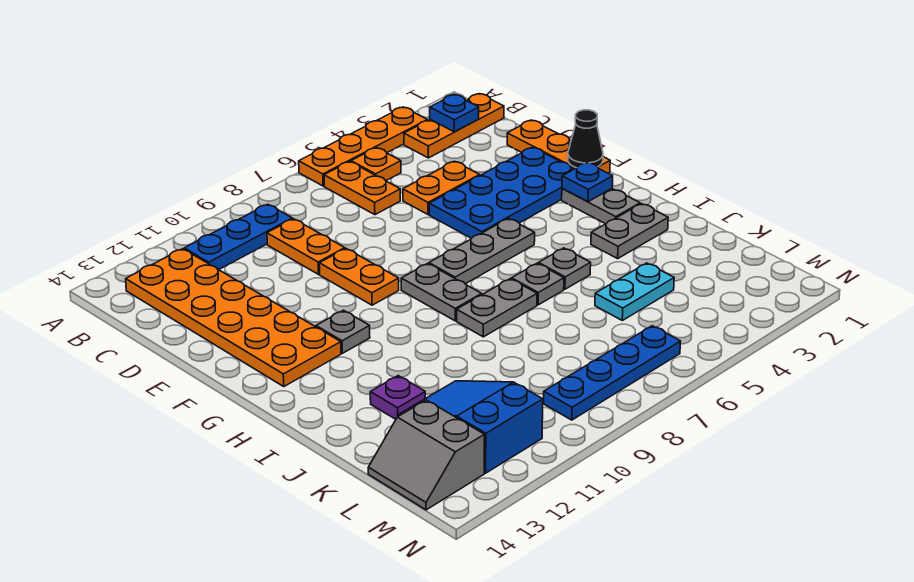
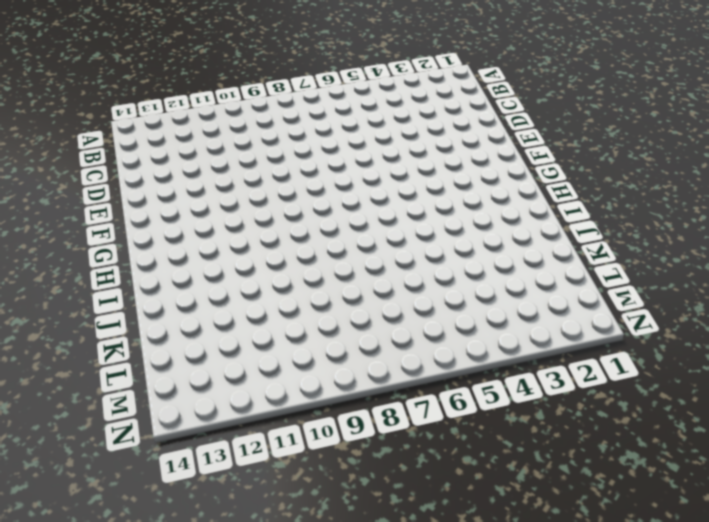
none -> orange 1x4 plate [299,107,427,186]
none -> orange 1x3 plate [404,94,504,158]
none -> orange 1x1 plate [351,148,401,180]

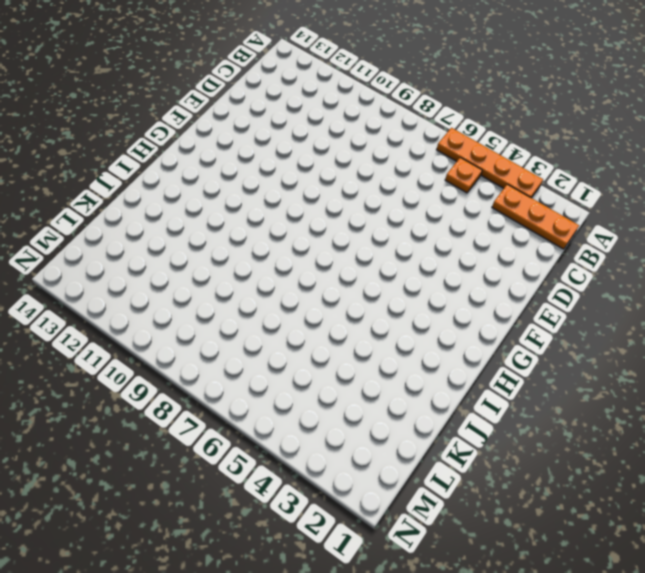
none -> orange 1x2 plate [324,162,400,215]
none -> blue 1x3 plate [184,204,292,270]
none -> orange 2x6 plate [126,249,341,387]

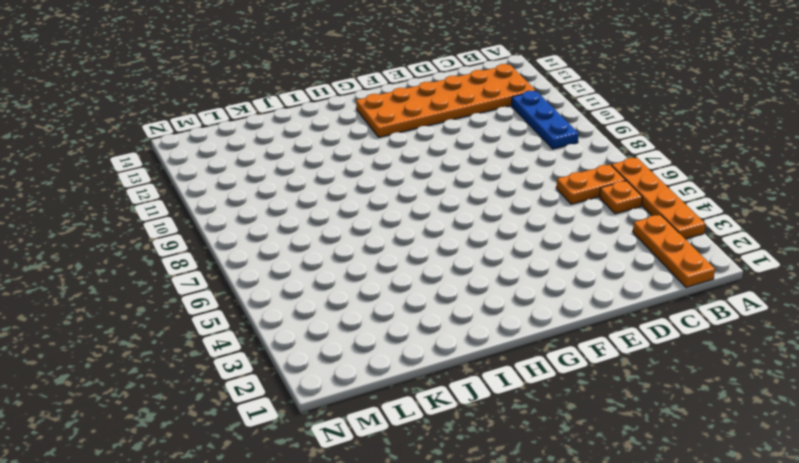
none -> orange 1x2 plate [267,219,345,274]
none -> orange 1x3 plate [507,120,610,173]
none -> orange 1x2 plate [403,161,480,215]

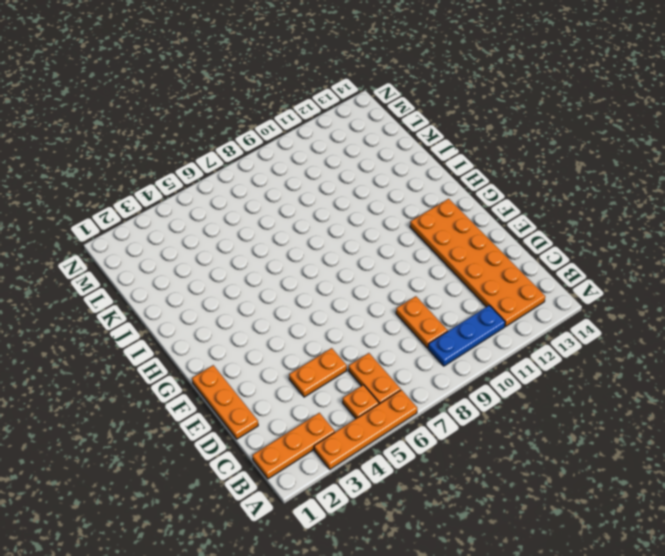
none -> blue 2x4 plate [429,147,574,238]
none -> orange 1x2 plate [319,249,399,305]
none -> grey 1x2 plate [562,188,640,224]

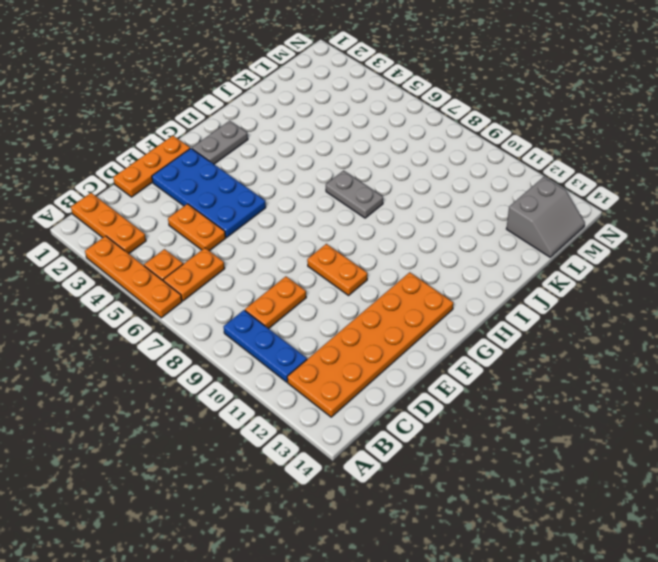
orange 1x2 plate [307,244,367,295] -> orange 1x2 plate turned to [319,249,399,305]
none -> grey 1x3 plate [429,218,535,284]
none -> grey 1x2 plate [401,263,482,321]
none -> grey 1x1 plate [316,310,370,353]

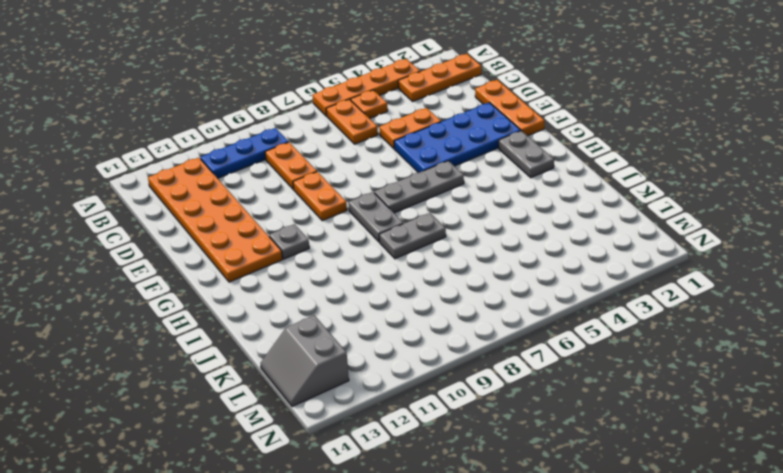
none -> grey 1x2 plate [591,204,668,259]
none -> grey 1x1 plate [538,248,591,289]
none -> grey 1x1 plate [512,263,564,305]

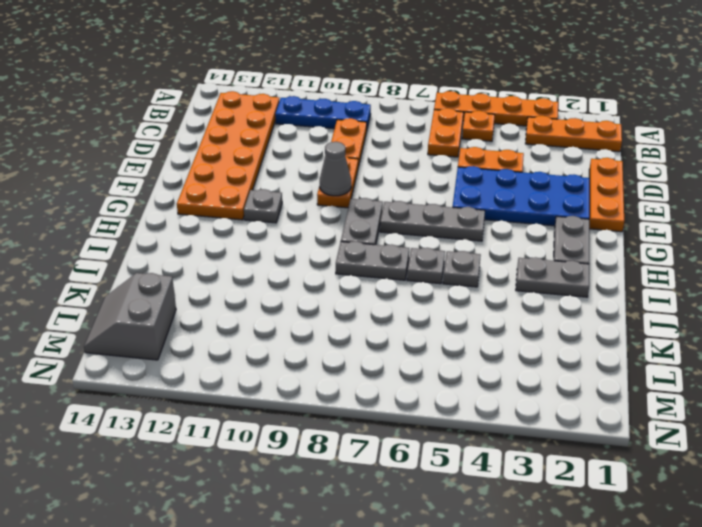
grey 1x1 cone [320,141,351,196] -> none
none -> purple 1x1 plate [370,376,425,419]
none -> cyan 1x2 plate [595,263,674,320]
none -> blue 2x3 slope [399,381,543,473]

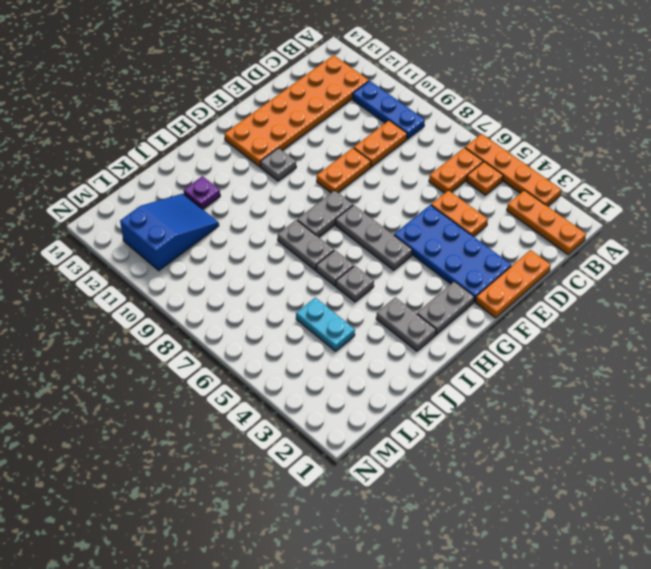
none -> grey 2x2 slope [368,400,485,510]
none -> blue 1x4 plate [544,326,681,420]
none -> blue 1x1 plate [430,95,479,132]

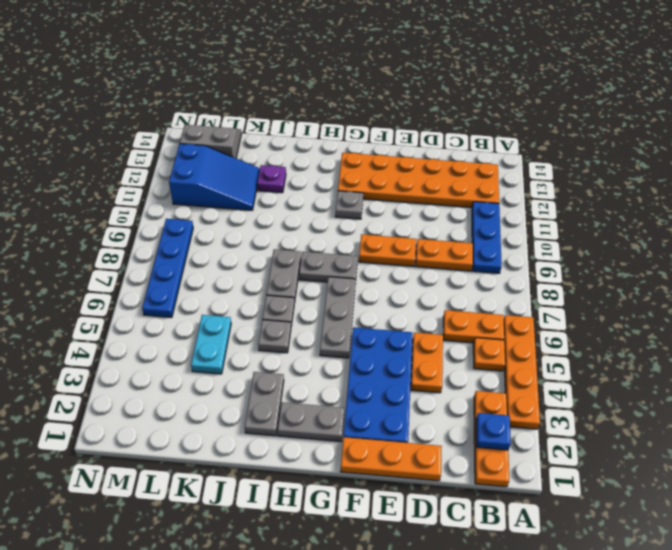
none -> black 1x1 cone [568,110,603,168]
none -> blue 1x1 plate [562,162,613,202]

